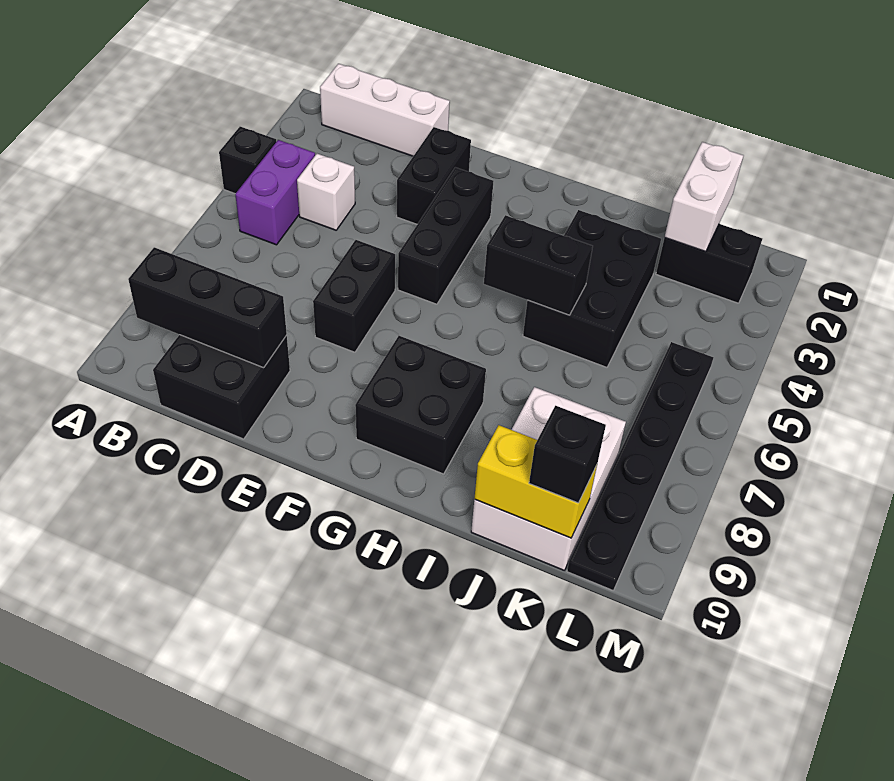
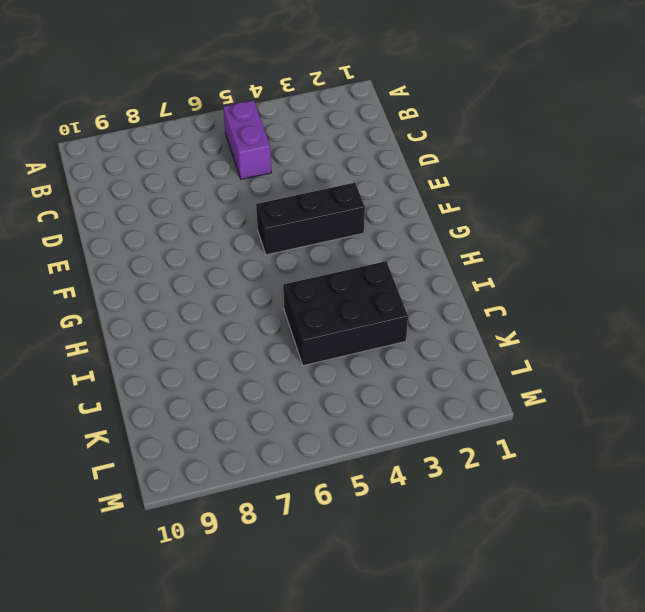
purple 1x2 brick [223,100,271,179] -> purple 1x2 brick turned to [235,140,315,245]
none -> black 1x1 brick [219,127,276,194]
none -> white 1x3 brick [320,64,450,156]
none -> white 1x1 brick [297,154,355,230]

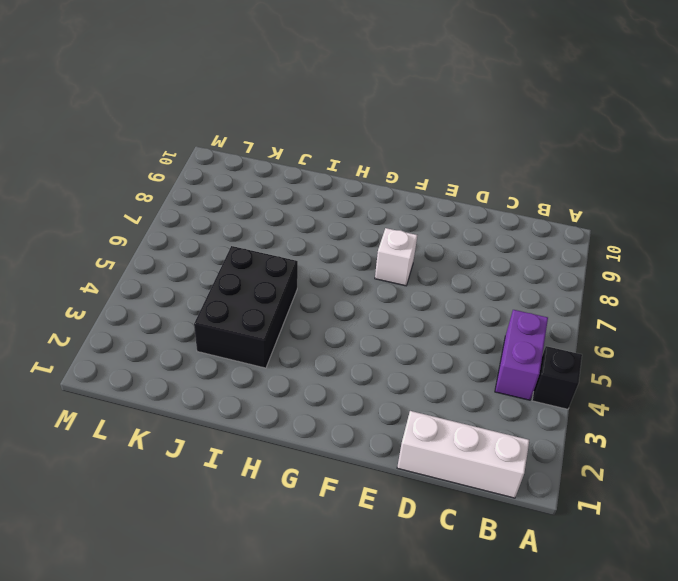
white 1x1 brick [375,228,417,286] -> white 1x1 brick moved to [297,154,355,230]
none -> black 2x2 brick [153,335,290,439]
none -> black 1x2 brick [397,127,471,224]
none -> black 1x2 brick [313,240,395,352]

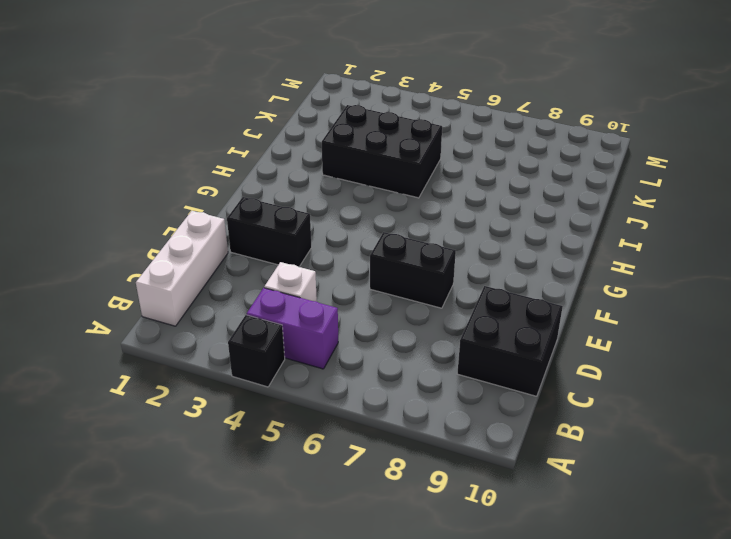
none -> black 1x3 brick [398,167,494,304]
none -> black 2x2 brick [355,336,486,474]
none -> white 2x3 brick [471,387,626,570]

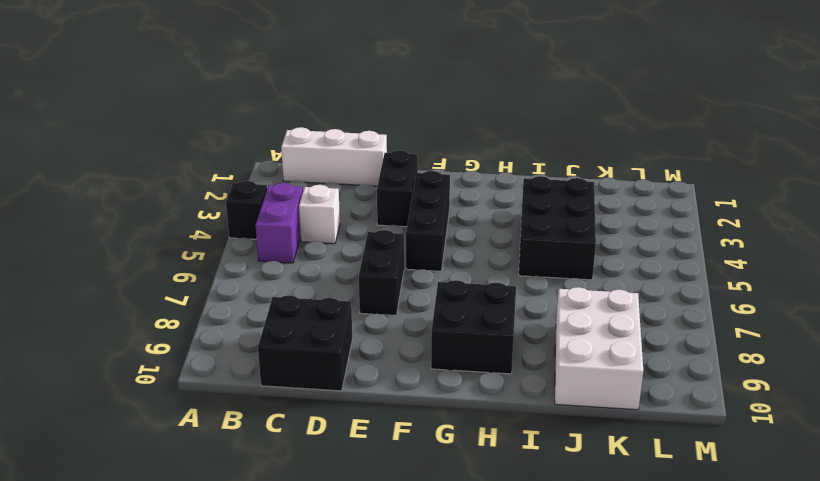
none -> black 1x2 brick [656,224,762,303]
none -> black 1x6 plate [567,342,714,590]
none -> black 1x3 brick [128,247,287,368]

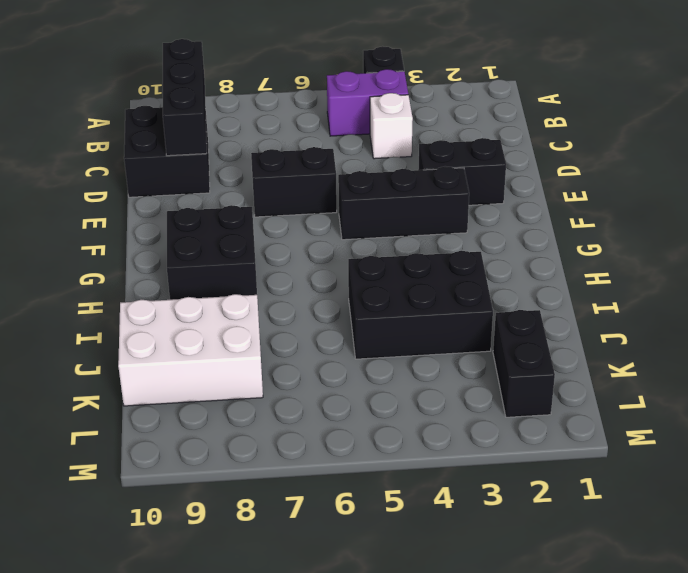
none -> white 1x3 brick [320,64,450,156]
none -> black 1x6 plate [567,342,714,590]
none -> black 1x2 brick [484,215,593,315]

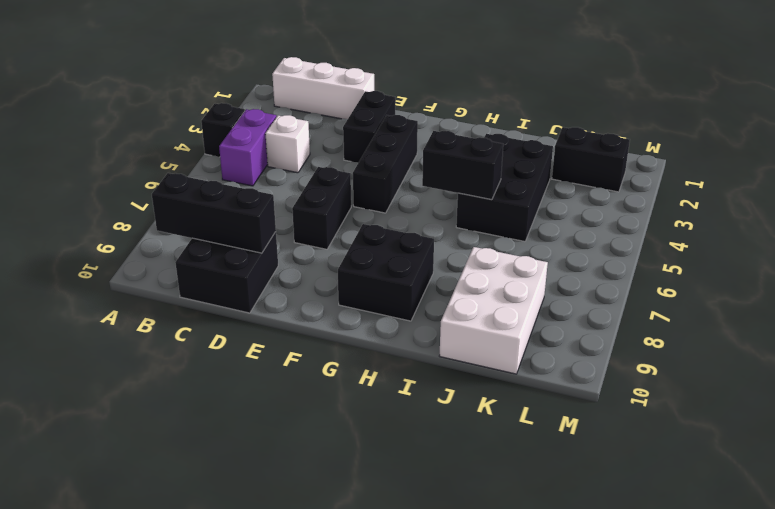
none -> black 1x6 plate [567,342,714,590]
none -> yellow 1x2 brick [474,425,597,538]
none -> white 1x2 brick [665,142,743,252]

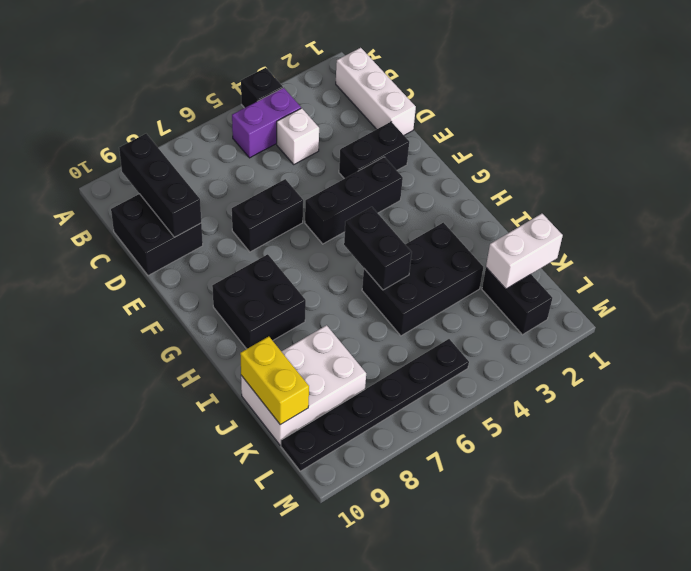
none -> black 1x1 brick [529,406,606,503]

